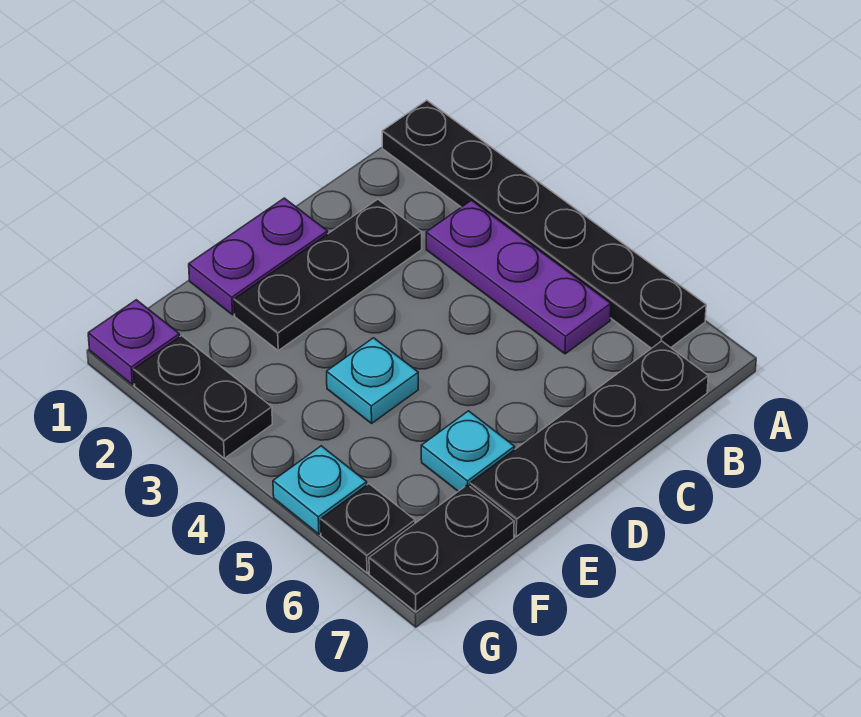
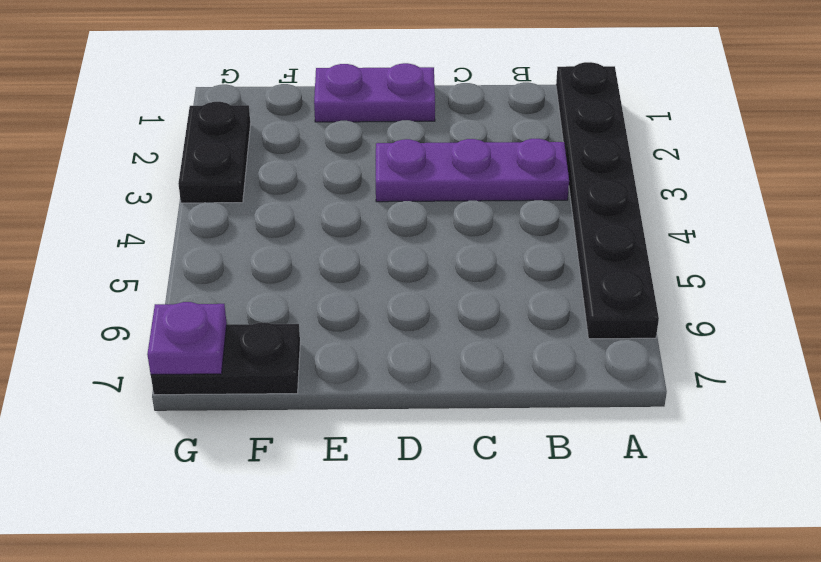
purple 1x3 plate [376,139,569,202] -> purple 1x3 plate turned to [426,200,611,354]
purple 1x1 plate [147,302,227,375] -> purple 1x1 plate moved to [88,300,180,385]
none -> black 1x4 plate [470,341,708,536]
none -> black 1x3 plate [234,199,422,350]
none -> cyan 1x1 plate [327,338,418,423]

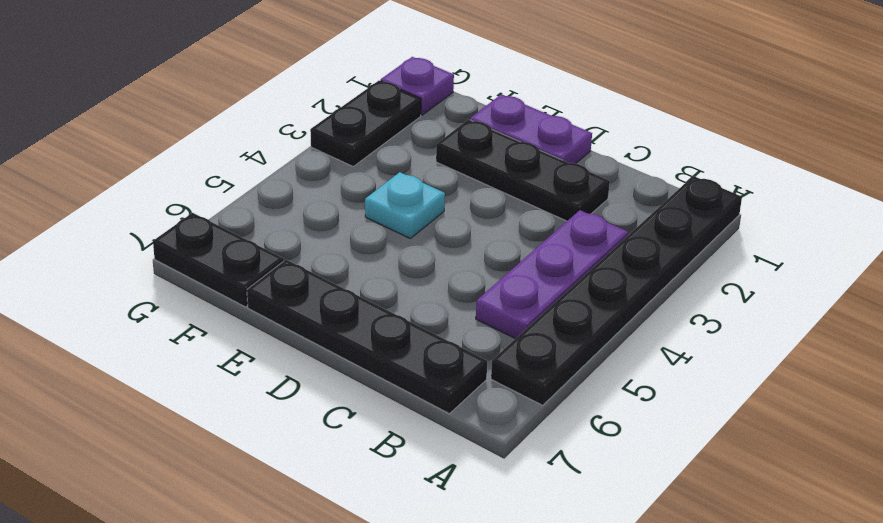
none -> cyan 1x1 plate [421,411,515,491]
none -> cyan 1x1 plate [273,446,367,534]
none -> black 1x1 plate [321,484,415,573]

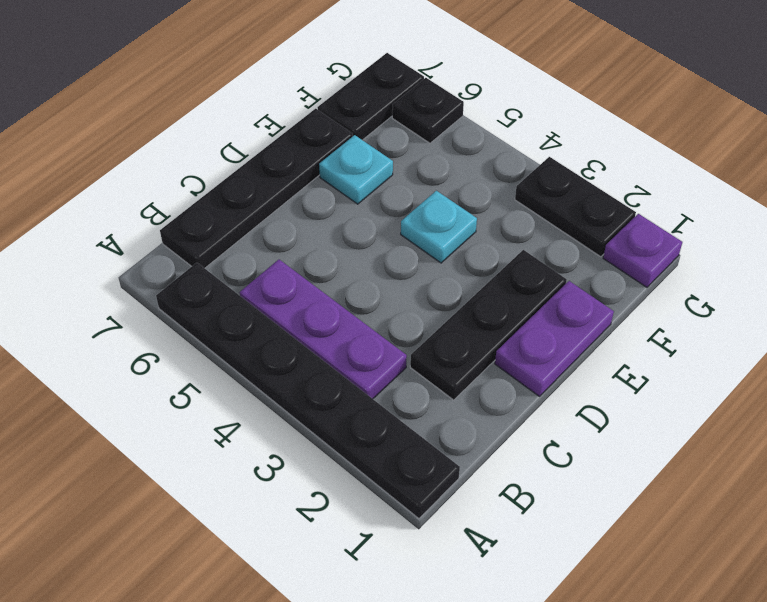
none -> cyan 1x1 plate [273,446,367,534]

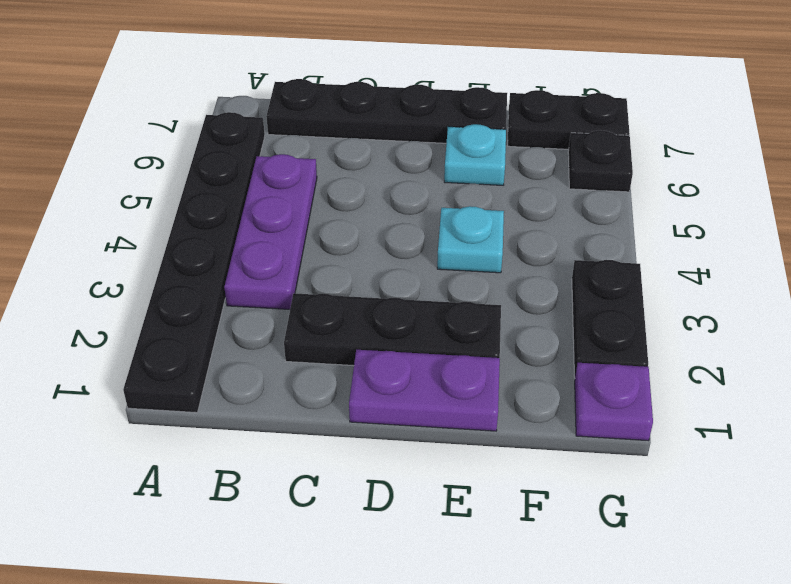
none -> cyan 1x1 plate [273,446,367,534]

